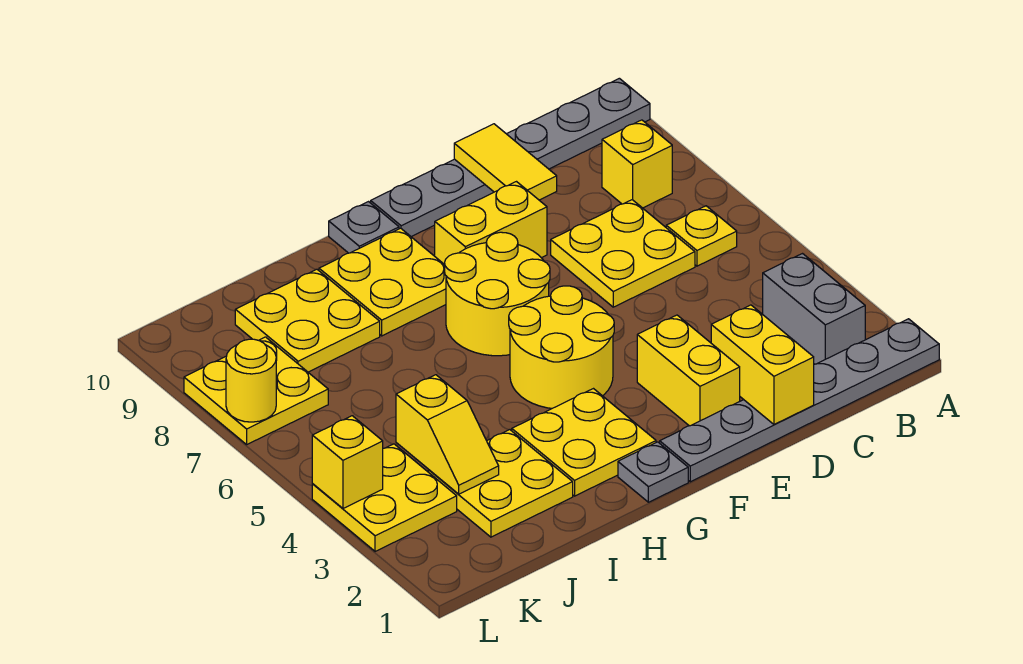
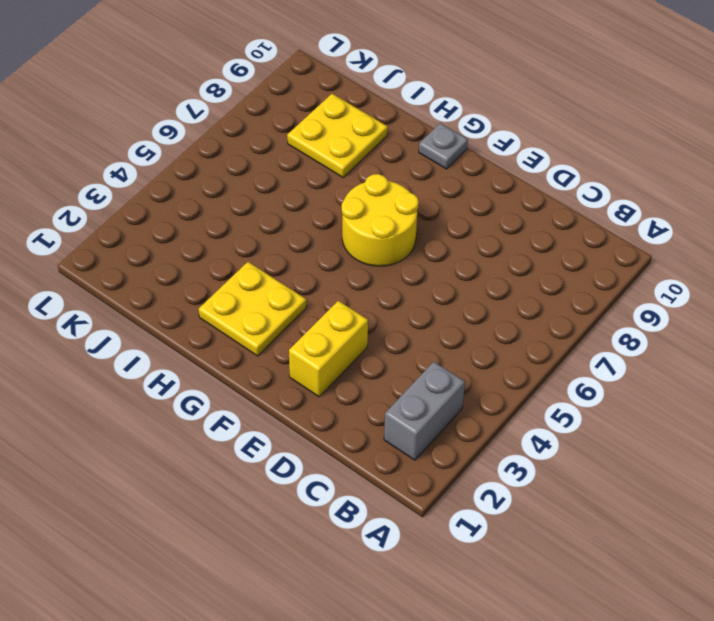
none -> grey 1x6 plate [660,319,939,482]
none -> grey 1x6 plate [371,78,650,237]
none -> yellow 1x1 plate [666,206,737,266]

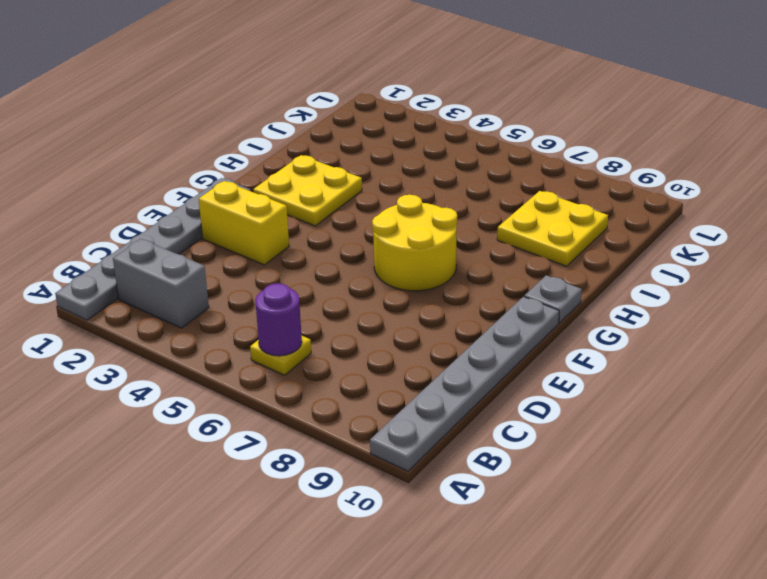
purple 1x1 round brick [255,283,302,356] -> none
none -> yellow 1x1 brick [602,120,672,208]
none -> yellow 2x2 plate [551,200,695,307]
none -> yellow 1x2 brick [435,182,547,265]

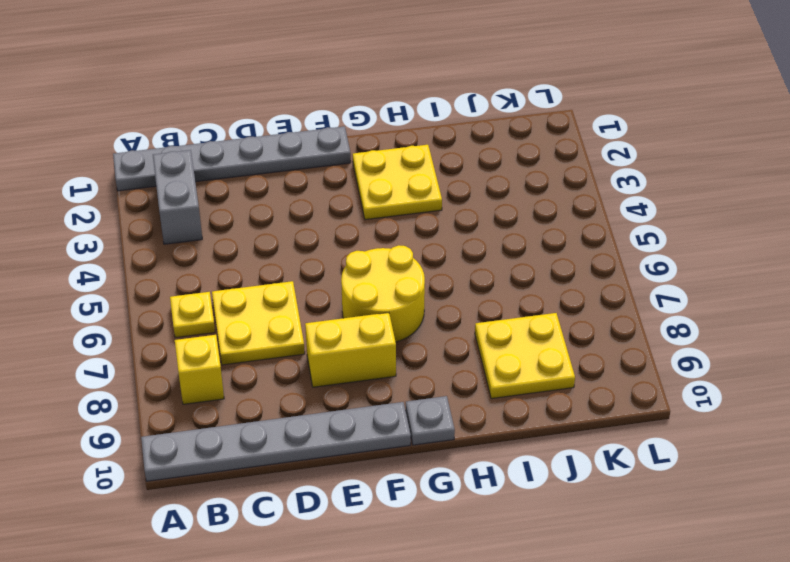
none -> yellow 1x2 brick [637,315,740,426]
none -> yellow 2x2 round brick [509,286,614,408]
none -> grey 1x1 plate [618,442,688,502]

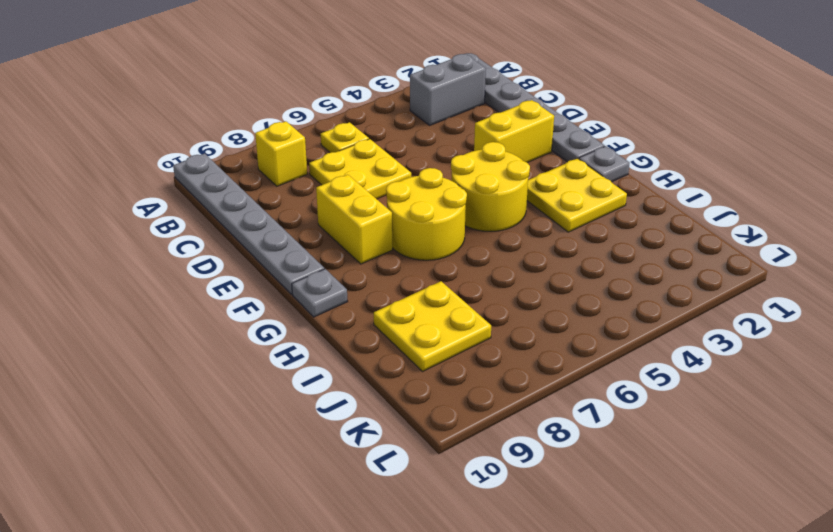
none -> yellow 2x2 plate [319,228,446,336]
none -> yellow 2x2 plate [428,430,573,537]
none -> yellow 2x2 plate [312,444,457,551]

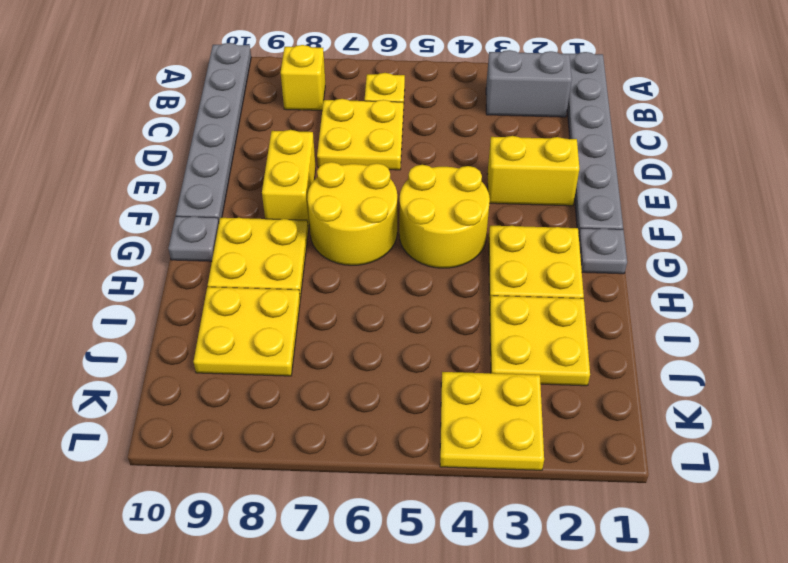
none -> yellow 2x2 plate [184,337,328,444]
none -> yellow 1x2 brick [711,305,814,424]
none -> yellow 1x2 tile [454,124,557,200]

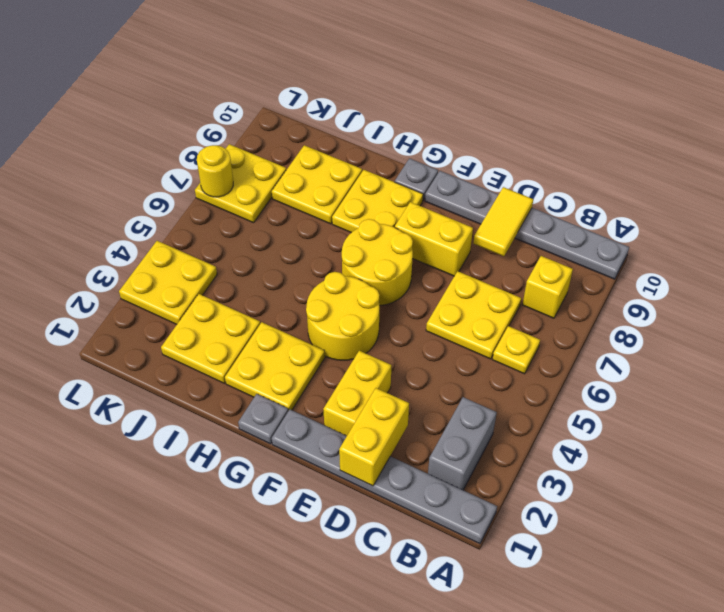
none -> yellow 1x2 slope [396,375,499,494]
none -> yellow 1x1 brick [312,416,383,508]

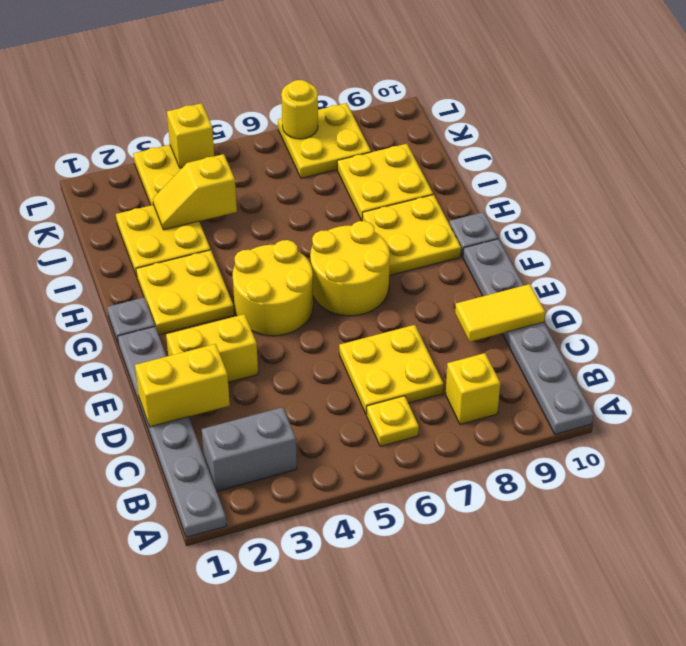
none -> yellow 1x2 brick [435,182,547,265]

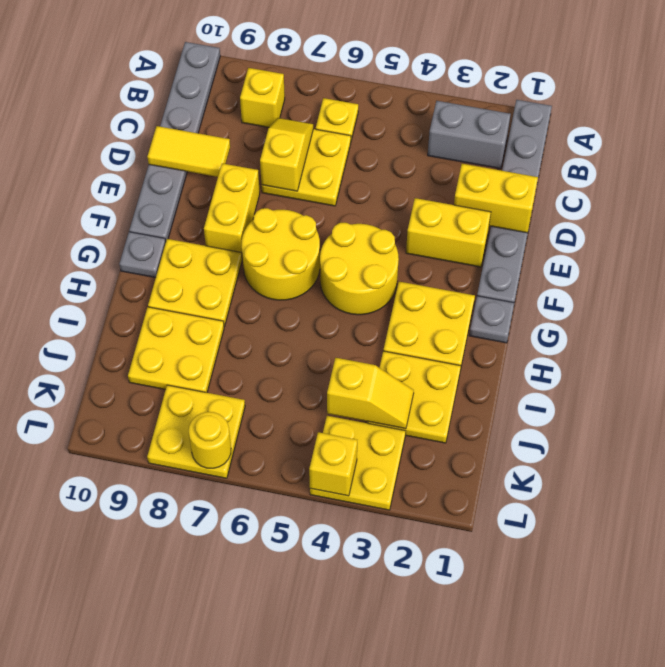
yellow 1x2 slope [260,118,313,191] -> none

